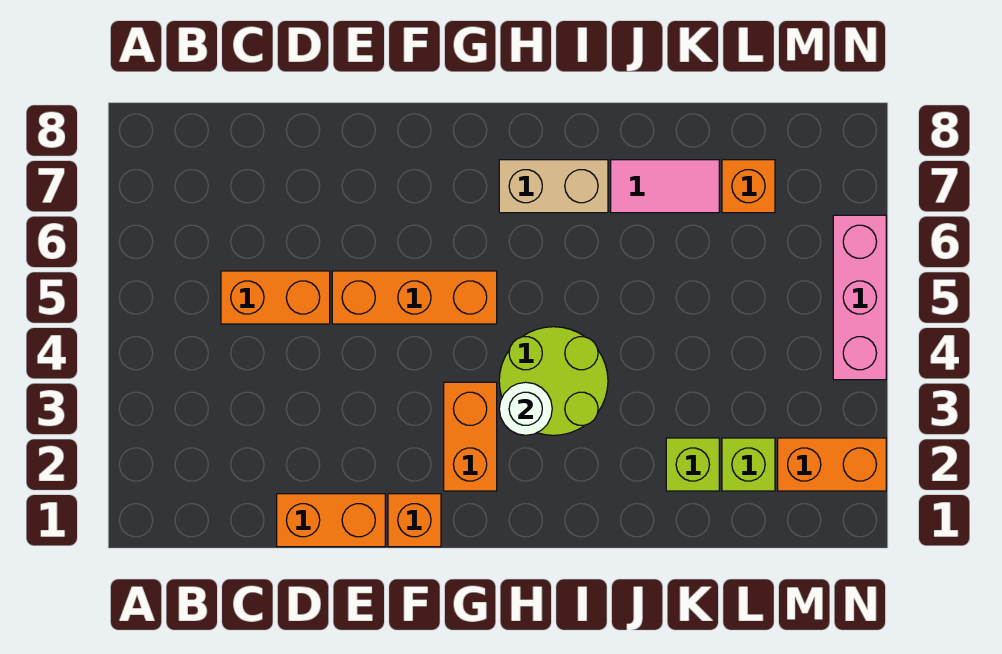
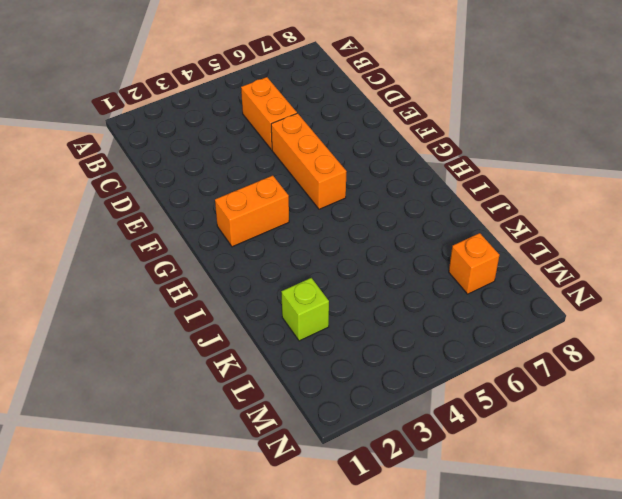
none -> orange 1x2 brick [277,494,385,547]
none -> orange 1x1 brick [388,494,441,547]
none -> lime 2x2 round brick [499,327,608,435]

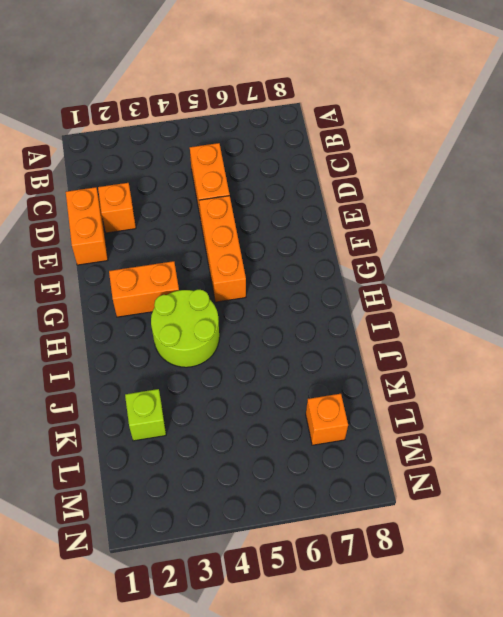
orange 1x1 brick [98,183,136,233] -> orange 1x1 brick moved to [388,494,441,547]
none -> tan 1x2 brick [499,160,608,213]
none -> pink 1x2 tile [611,160,719,213]
none -> lime 1x1 brick [722,438,775,491]

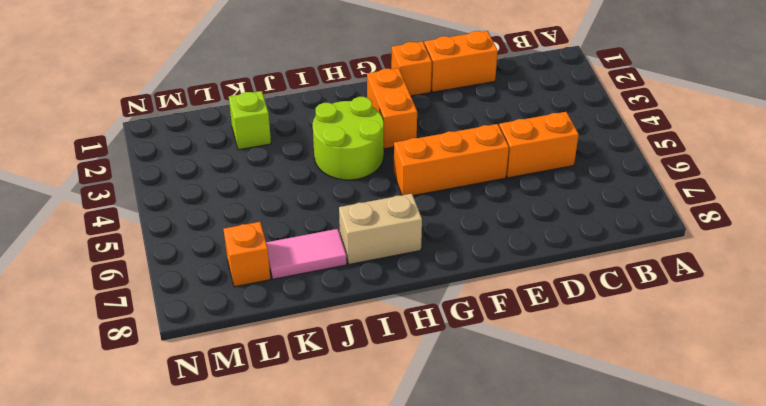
none -> lime 1x1 brick [722,438,775,491]
none -> orange 1x2 brick [778,438,886,491]
none -> pink 1x3 brick [833,215,886,380]

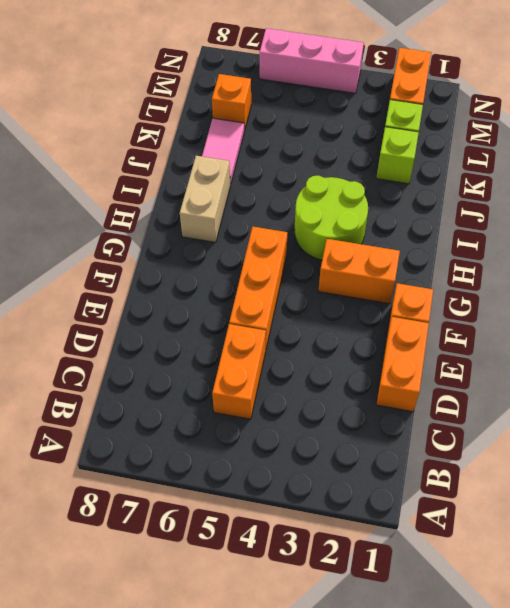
none -> white 1x1 round brick [499,382,552,435]

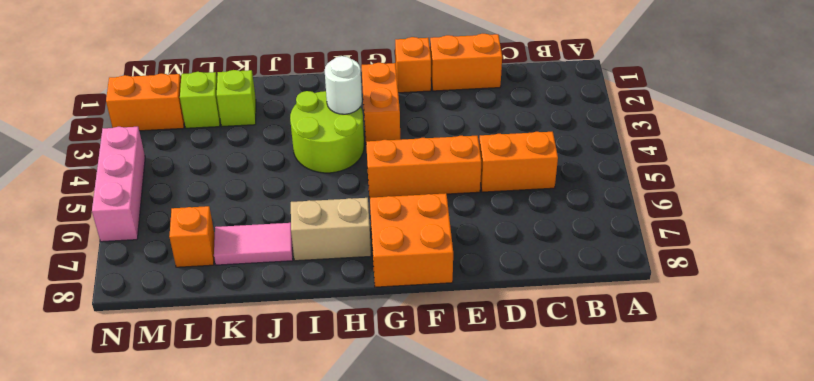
orange 2x2 brick [370,193,453,287] -> none

